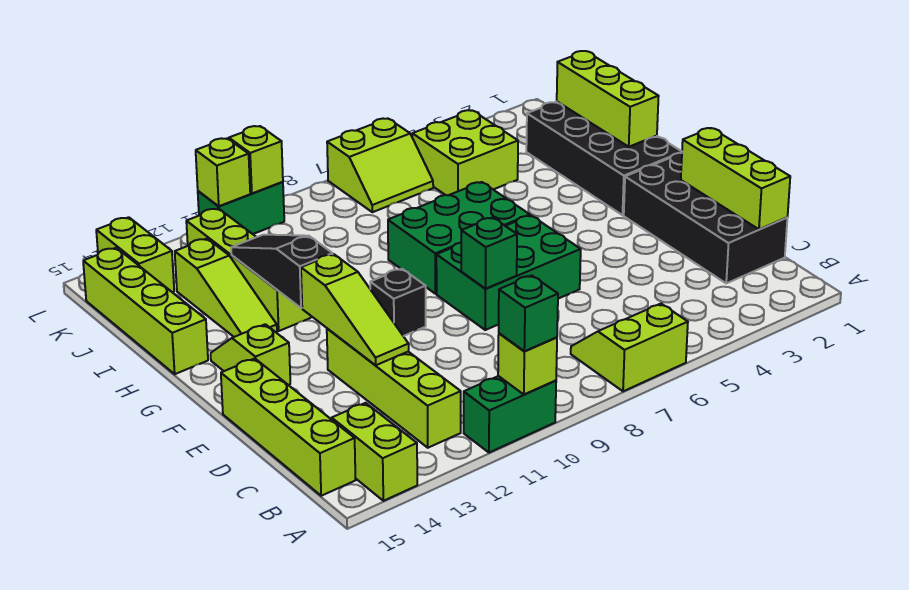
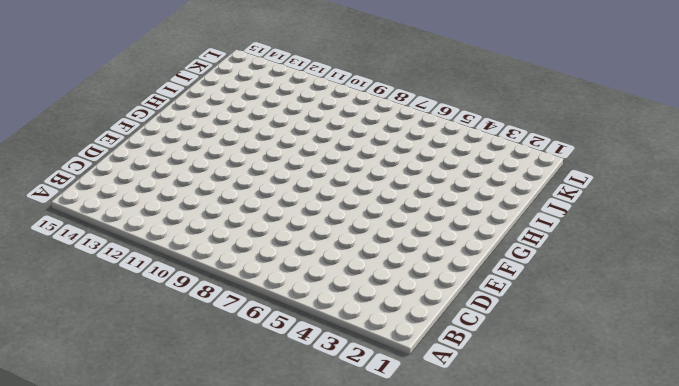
none -> lime 2x2 slope [571,304,688,391]
none -> green 1x2 brick [464,376,556,453]
none -> lime 1x2 brick [332,403,417,501]

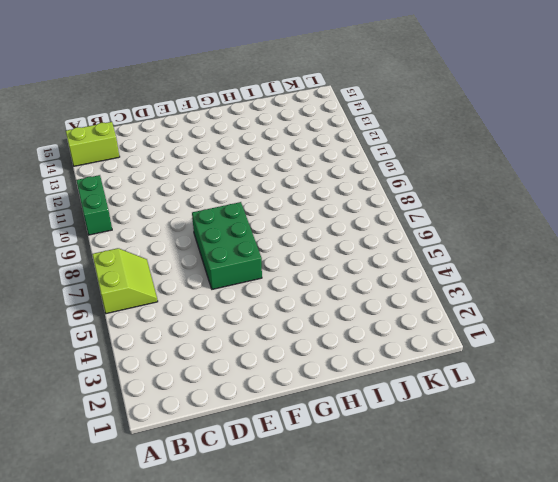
none -> lime 1x4 brick [327,329,461,448]
none -> lime 1x4 brick [221,359,355,496]
none -> black 2x4 brick [624,153,787,283]

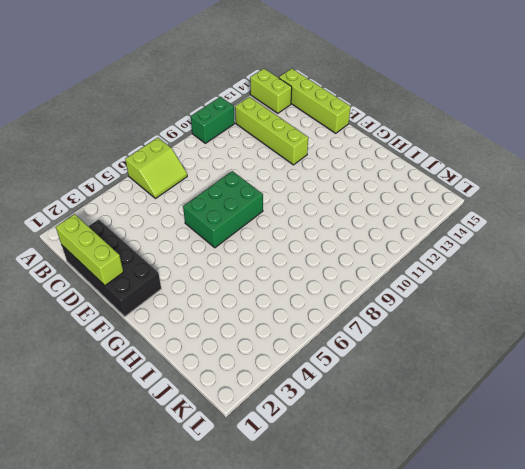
none -> black 1x1 brick [370,269,426,336]
none -> lime 1x2 slope [211,324,290,385]
none -> black 2x4 brick [526,102,682,215]

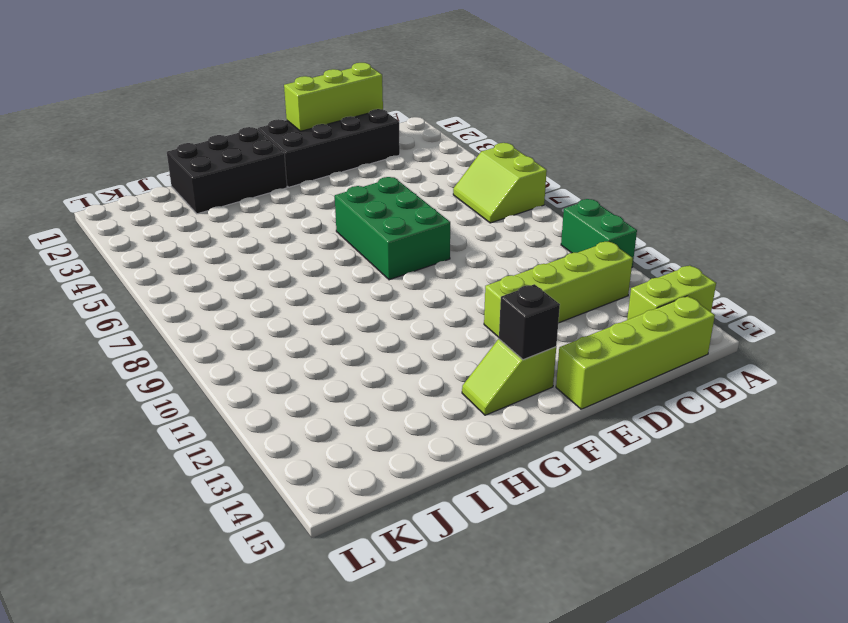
black 1x1 brick [499,284,560,360] -> black 1x1 brick moved to [370,269,426,336]
black 2x3 brick [167,127,287,214] -> black 2x4 brick [526,102,682,215]
none -> green 2x3 brick [388,182,530,294]
none -> lime 1x4 brick [186,208,311,331]
none -> lime 1x3 slope [175,239,277,337]

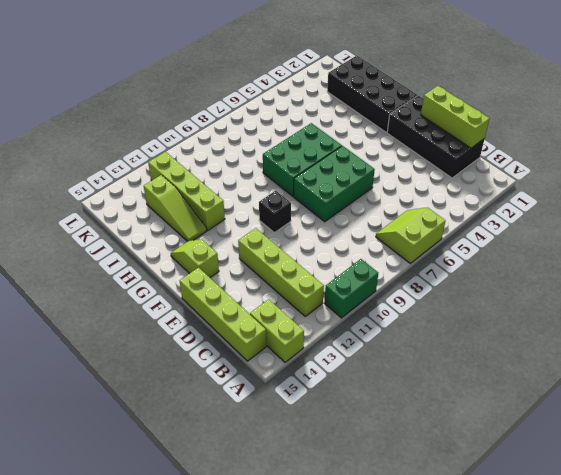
none -> lime 1x4 brick [83,248,208,374]
none -> lime 2x2 brick [412,110,518,195]
none -> lime 2x2 slope [327,119,433,212]

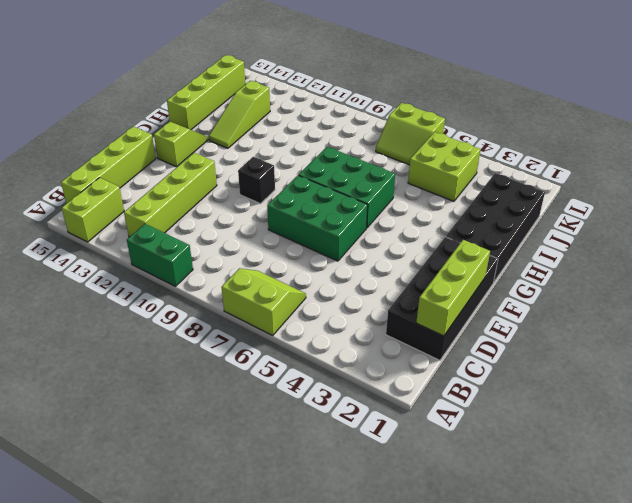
none -> lime 1x4 brick [186,208,311,331]
none -> lime 1x2 brick [96,217,174,292]
none -> green 1x2 brick [198,182,284,234]

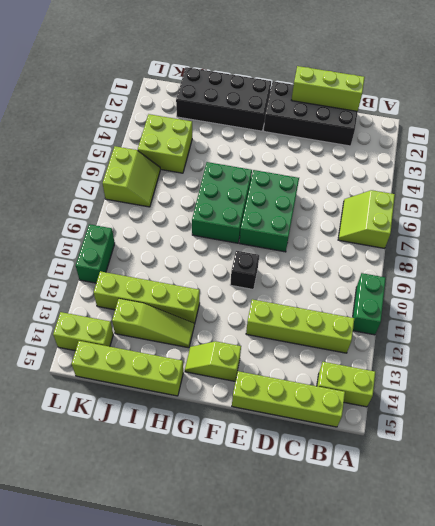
none -> lime 1x1 brick [498,333,557,395]
none -> lime 1x3 slope [301,254,409,365]
none -> green 1x1 brick [461,217,517,289]

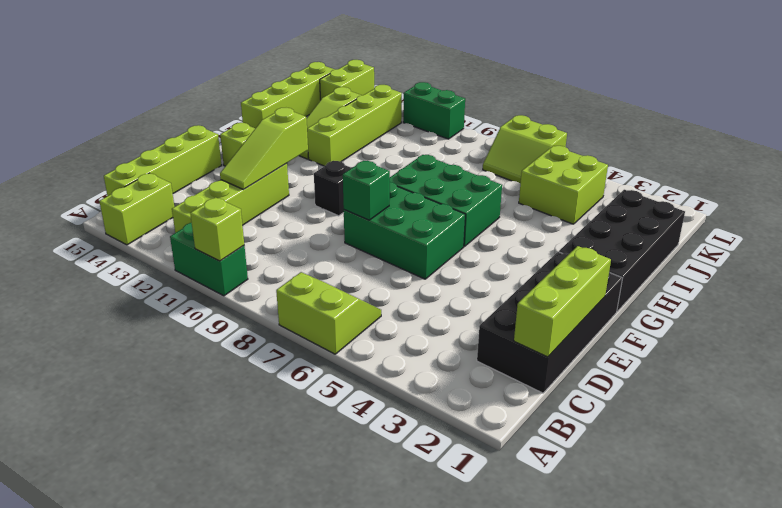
none -> black 1x3 slope [231,235,333,308]
none -> lime 1x3 brick [557,51,659,147]
none -> lime 1x1 brick [229,126,283,194]

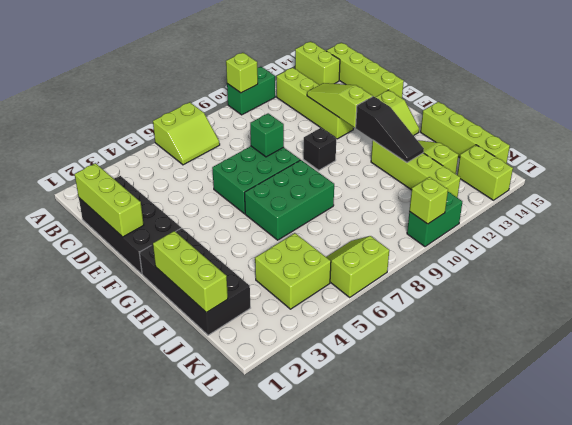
none -> lime 1x1 brick [196,138,250,206]
none -> green 1x1 brick [499,275,558,351]

